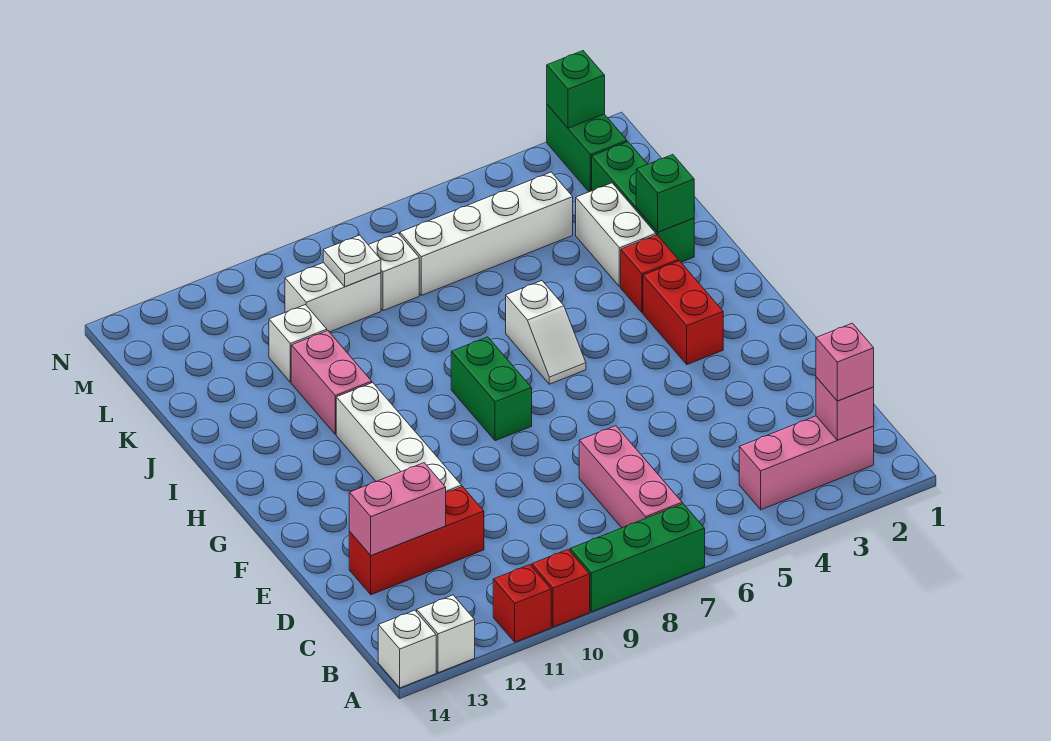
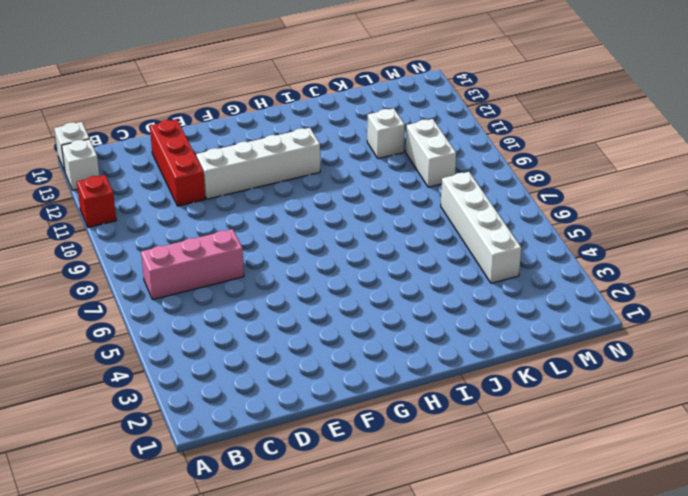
none -> green 1x3 brick [570,504,705,612]
none -> red 1x1 brick [532,550,590,627]
none -> pink 1x3 brick [739,416,874,510]

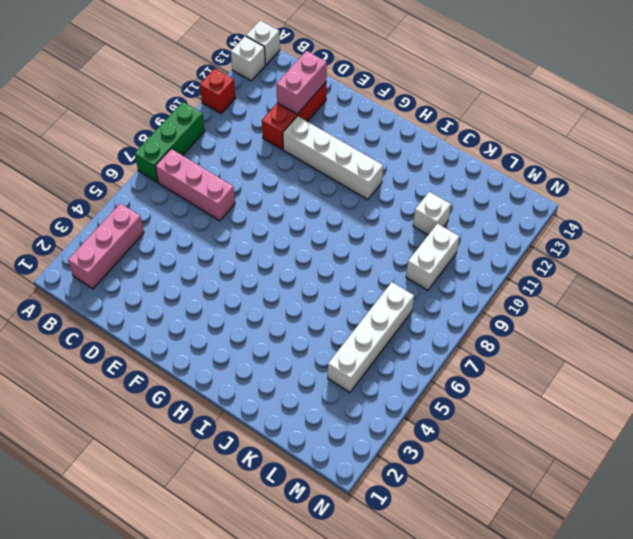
none -> red 1x1 brick [532,550,590,627]
none -> red 1x2 brick [643,261,723,364]
none -> green 1x2 brick [451,337,532,441]

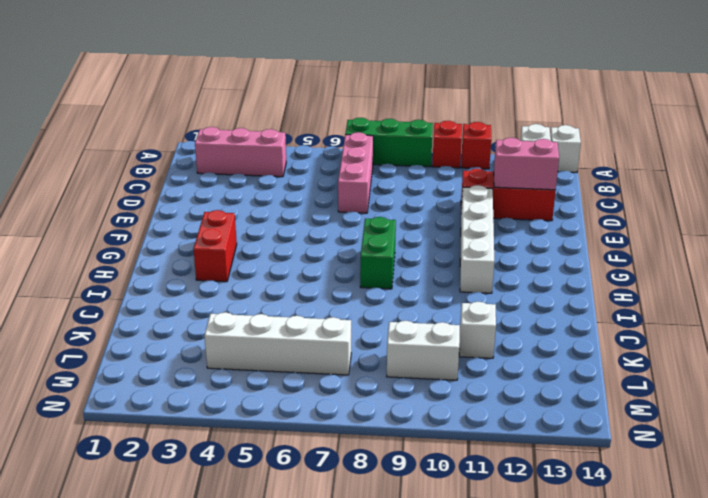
none -> white 1x2 slope [506,281,586,384]
none -> red 1x1 brick [621,235,678,313]
none -> pink 1x2 brick [291,331,372,434]

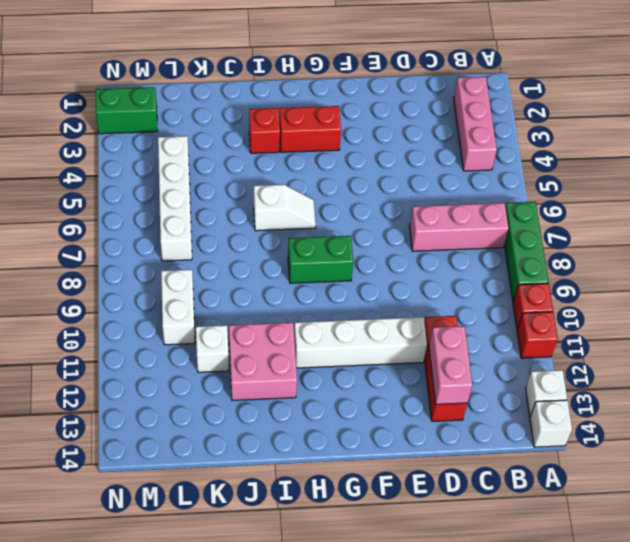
pink 2x2 brick [229,323,297,400] -> pink 1x2 brick [291,331,372,434]
none -> green 1x3 brick [592,142,694,262]
none -> white 1x2 brick [576,183,656,287]
none -> white 1x1 brick [369,233,419,311]

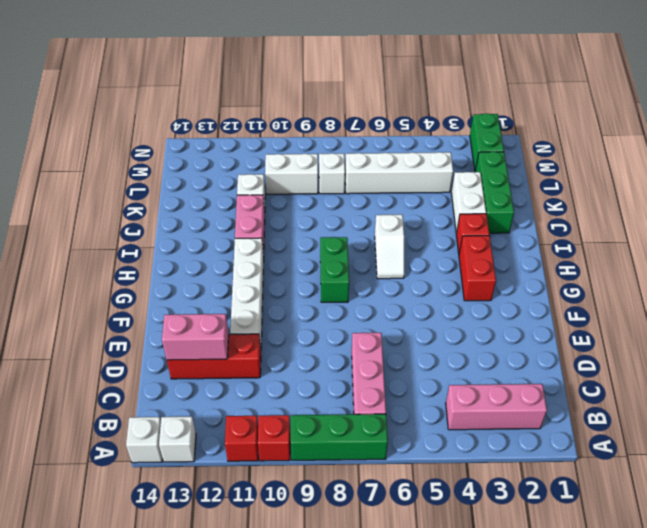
none -> pink 1x1 brick [816,377,874,440]
none -> green 1x1 brick [636,155,694,232]
none -> white 1x1 plate [323,235,381,287]

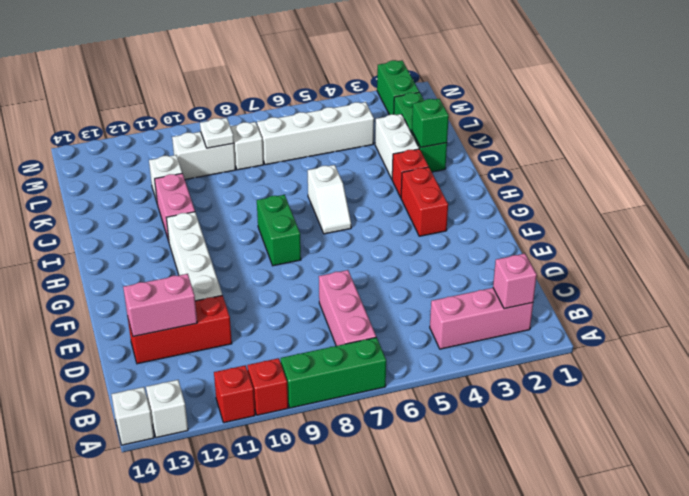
none -> green 1x1 brick [547,51,605,128]
none -> pink 1x1 brick [816,323,874,401]

